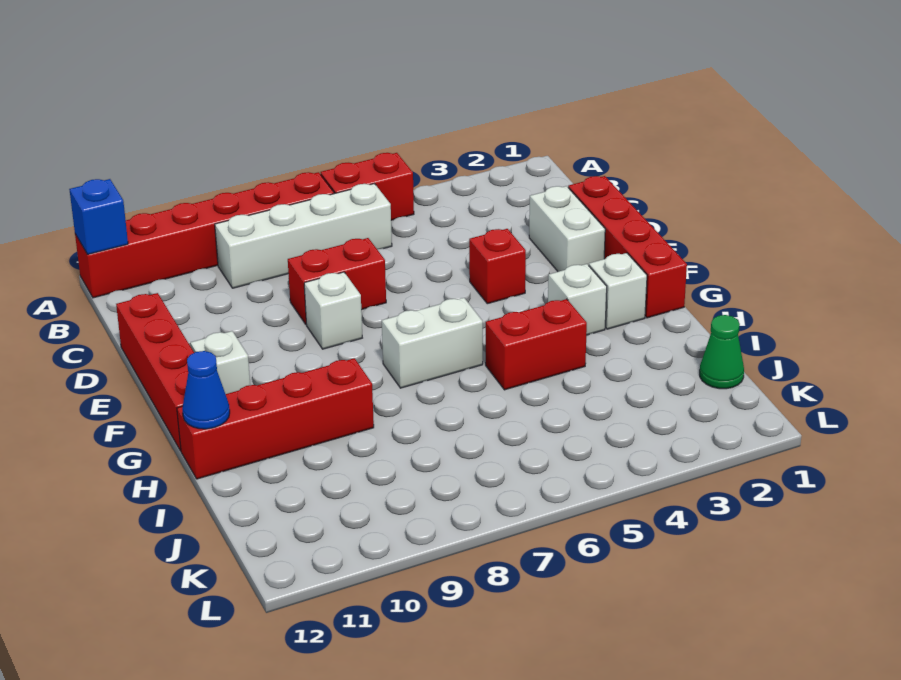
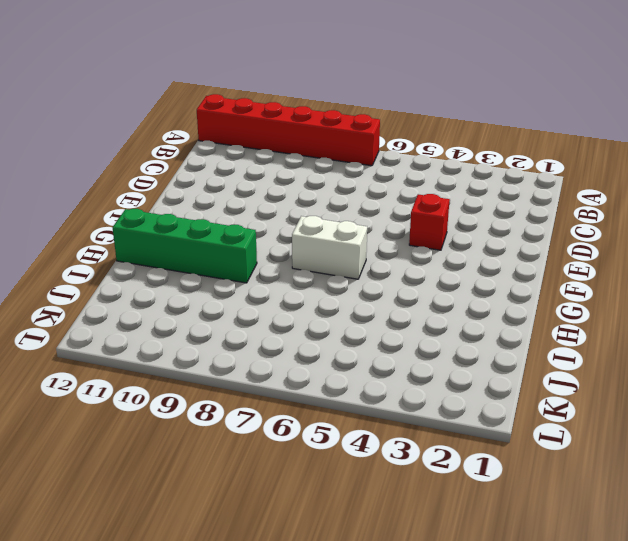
green 1x4 brick [113,209,257,283] -> red 1x4 brick [177,358,374,479]
none -> red 1x2 brick [321,153,414,220]
none -> white 1x4 brick [215,184,392,288]
none -> red 1x4 brick [568,176,687,318]

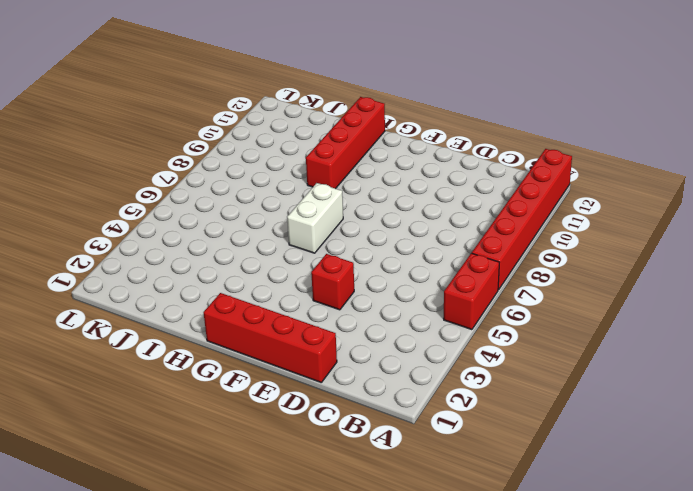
none -> white 1x4 brick [215,184,392,288]
none -> white 1x2 brick [529,186,605,272]
none -> red 1x2 brick [288,238,386,324]

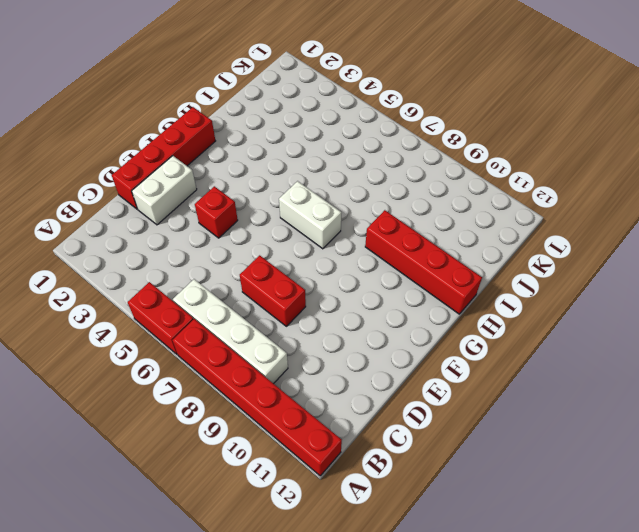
none -> red 1x4 brick [116,293,194,451]
none -> white 1x1 brick [304,272,362,349]
none -> white 1x1 brick [190,331,250,394]

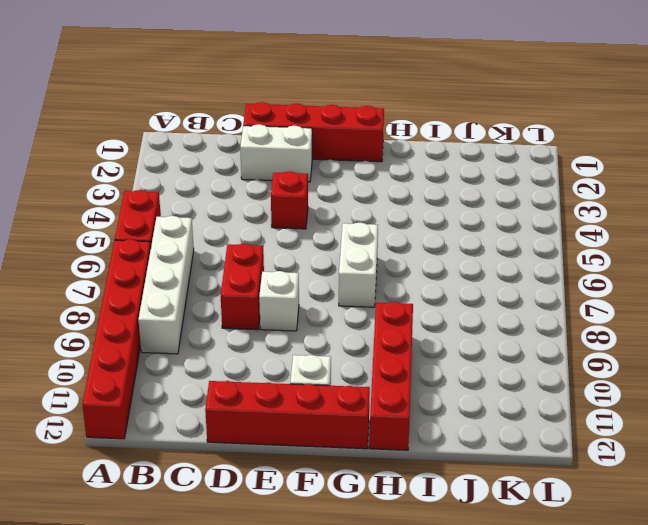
none -> white 1x1 brick [589,253,647,329]
none -> white 1x1 brick [548,264,607,335]
none -> red 1x2 brick [486,299,587,390]

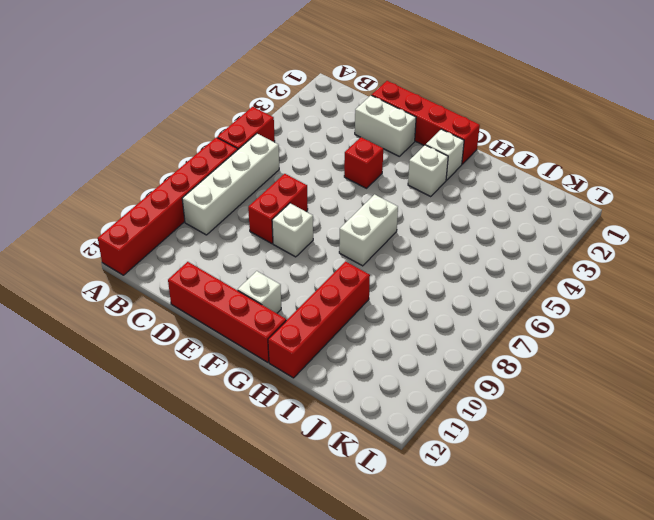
none -> red 1x2 brick [486,299,587,390]
none -> green 1x1 cone [700,315,744,389]
none -> blue 1x1 brick [69,179,128,254]

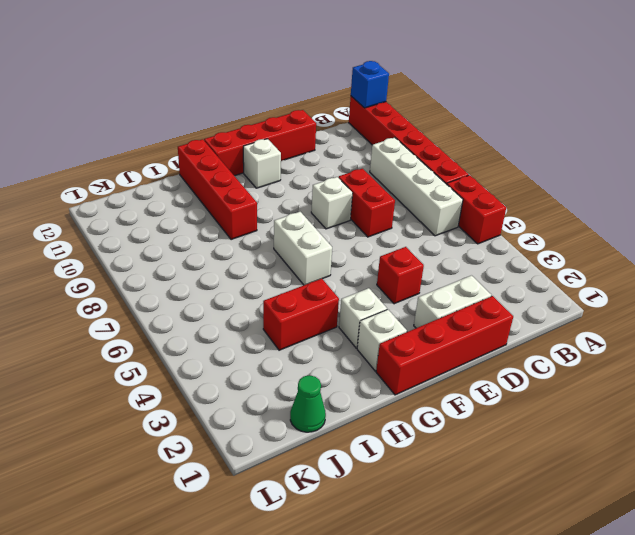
red 1x2 brick [263,279,339,350] -> red 1x2 brick turned to [486,299,587,390]
none -> blue 1x1 cone [182,351,230,429]

